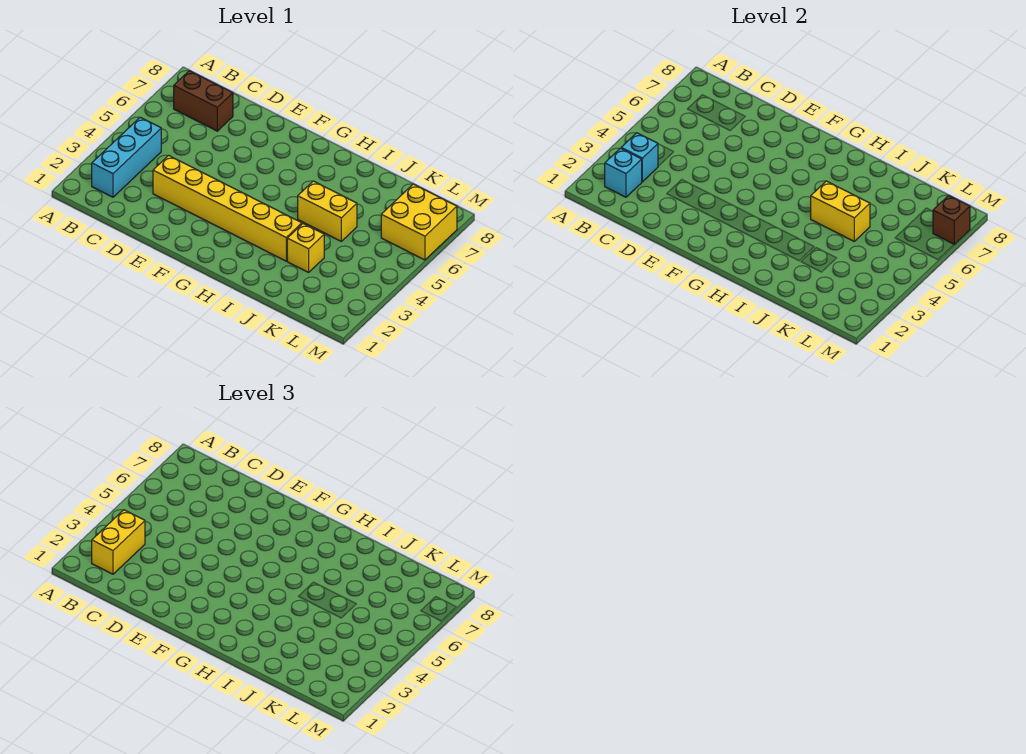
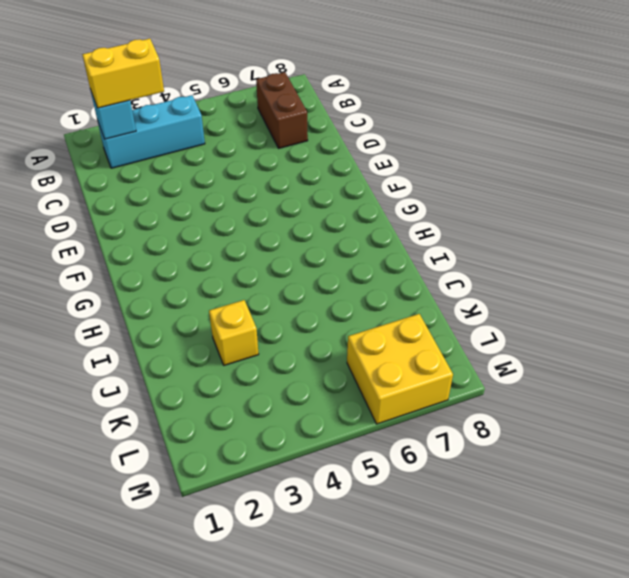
none -> yellow 1x6 brick [153,155,302,261]
none -> yellow 1x2 brick [298,181,357,241]

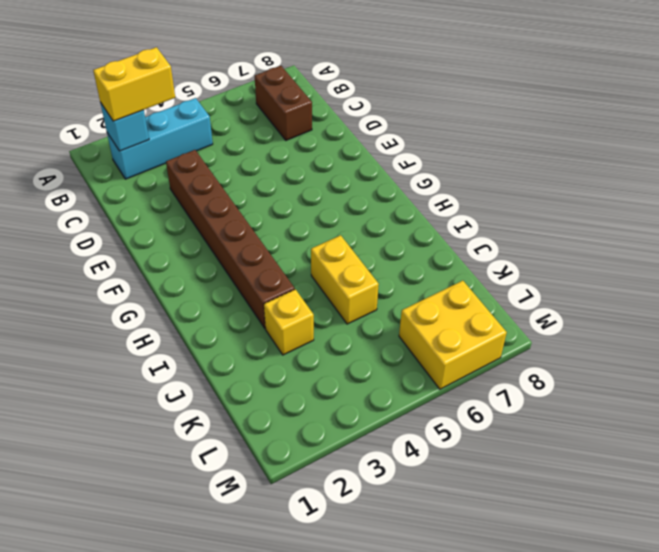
brown 1x6 brick [166,150,295,328] -> yellow 1x6 brick [153,155,302,261]
none -> cyan 1x1 brick [621,133,658,182]
none -> yellow 1x2 brick [811,181,870,241]

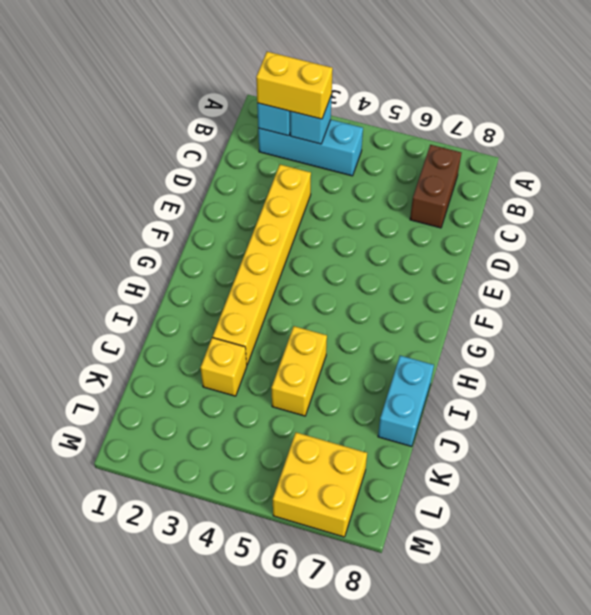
cyan 1x2 brick [378,356,434,447] -> none
none -> yellow 1x2 brick [811,181,870,241]
none -> brown 1x1 brick [933,195,970,244]

